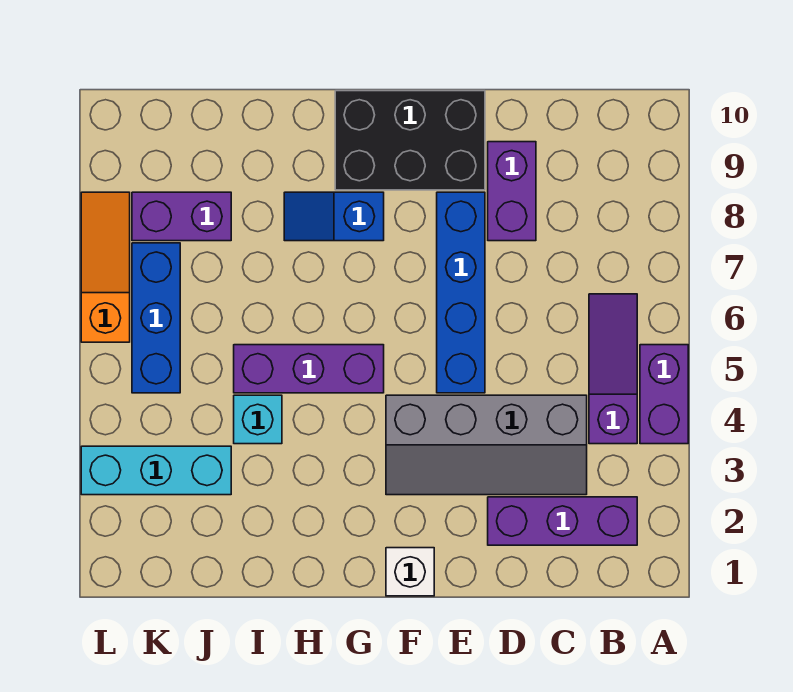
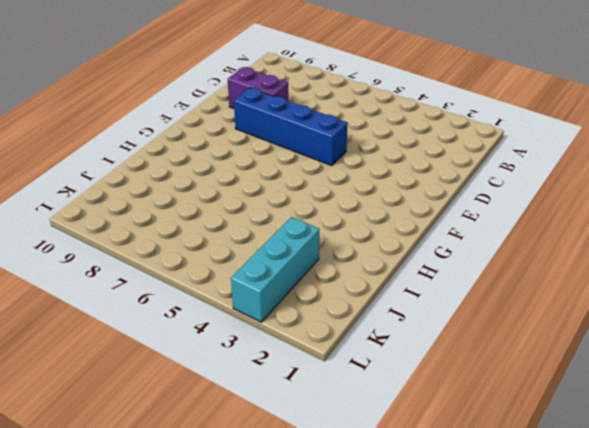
none -> purple 1x2 brick [640,345,688,444]
none -> purple 1x3 brick [488,497,637,545]
none -> purple 1x3 slope [589,294,637,444]

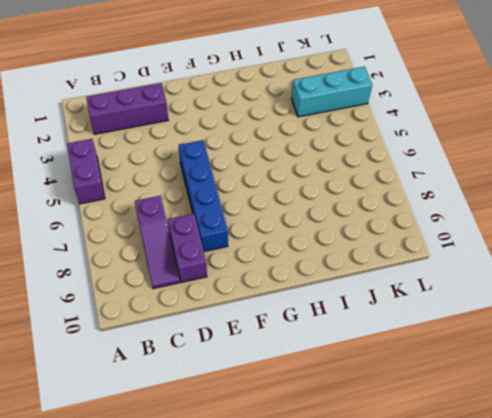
purple 1x3 slope [135,196,179,289] -> purple 1x3 slope moved to [589,294,637,444]
none -> grey 2x4 slope [386,395,587,495]
none -> black 2x3 brick [335,91,485,190]
none -> white 1x1 brick [386,548,434,596]

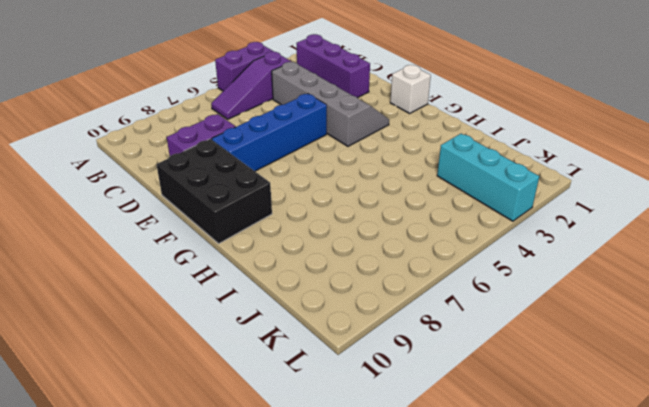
none -> purple 1x3 brick [234,345,384,393]
none -> blue 1x2 slope [284,192,384,241]
none -> cyan 1x1 brick [234,395,282,444]

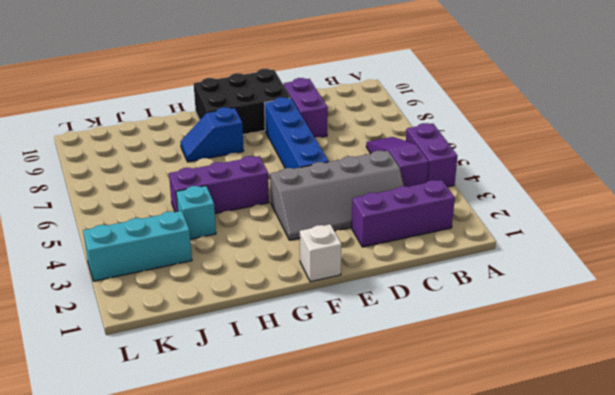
none -> purple 1x2 brick [132,192,231,241]
none -> blue 1x3 brick [132,243,180,393]
none -> orange 1x3 slope [81,192,130,342]

